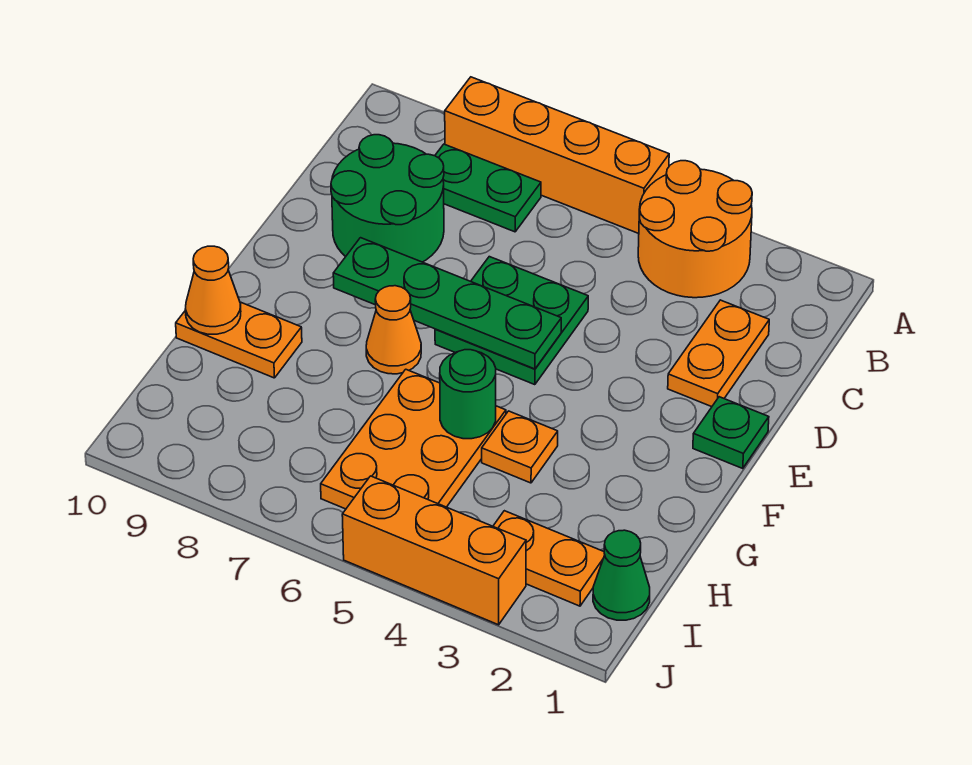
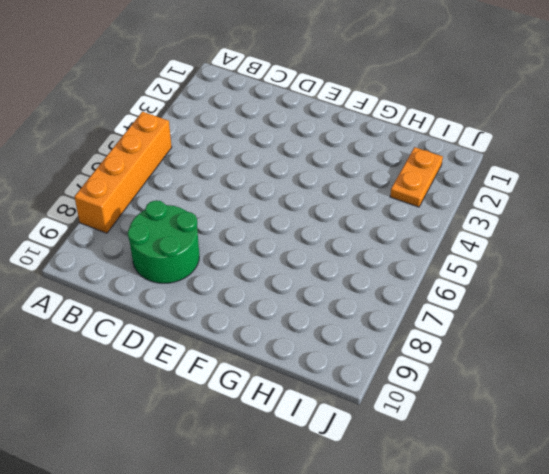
none -> orange 2x2 round brick [638,161,752,298]
none -> green 1x2 plate [435,144,541,232]
none -> orange 1x2 plate [668,300,769,407]

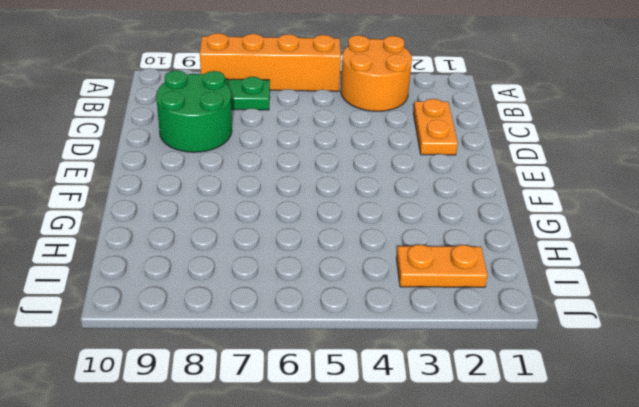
none -> green 2x2 plate [435,257,588,385]
none -> green 1x1 plate [693,397,769,468]
none -> orange 1x1 cone [366,286,421,374]

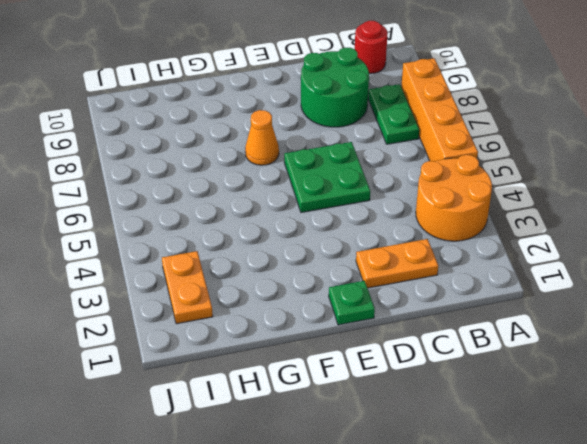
red 1x1 round brick [355,21,388,74] -> none
none -> orange 1x1 plate [482,411,558,483]
none -> orange 2x3 plate [321,369,506,509]
none -> orange 1x2 plate [176,302,302,378]

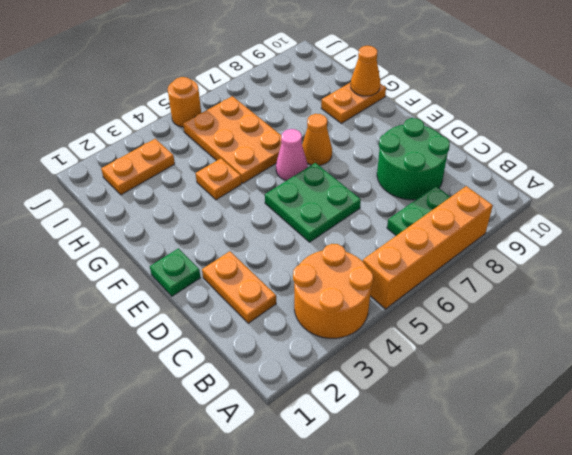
pink 1x1 cone [276,129,308,181] -> none
orange 1x1 round brick [168,77,201,127] -> orange 1x3 brick [342,476,526,625]
none -> green 1x1 cone [593,530,650,620]
none -> green 1x4 plate [333,238,561,369]
none -> green 1x1 round brick [440,350,496,439]

